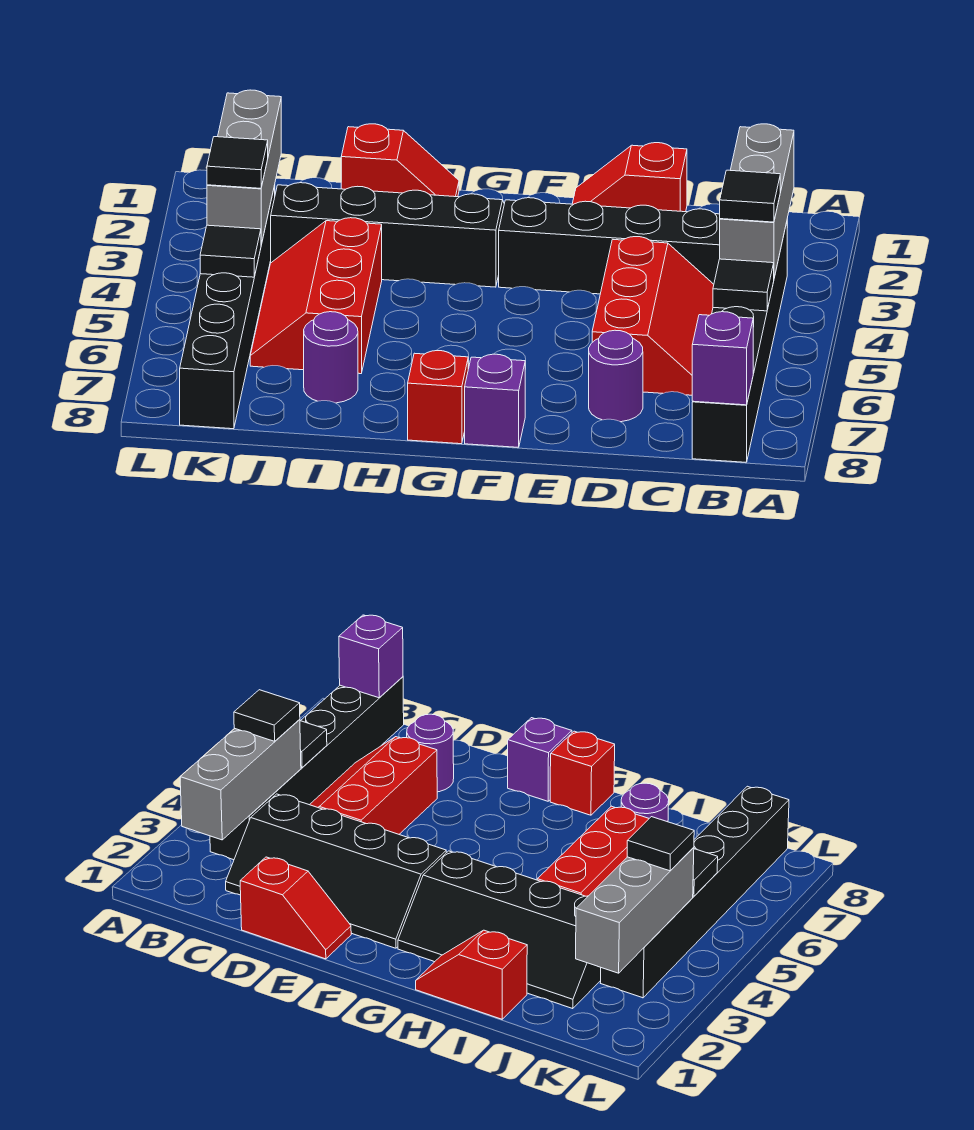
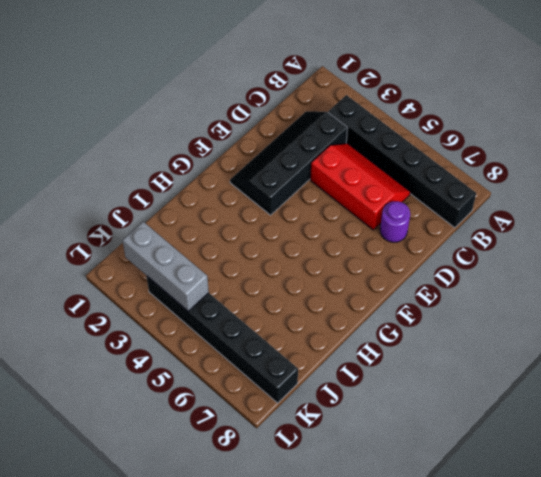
none -> red 1x2 slope [572,143,687,212]
none -> purple 1x1 brick [465,354,525,447]
none -> black 2x4 slope [271,183,504,287]

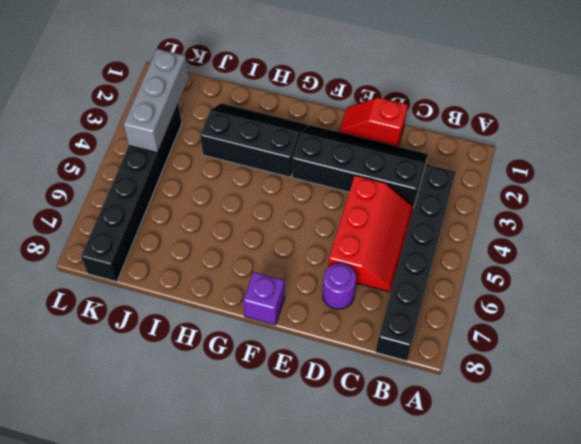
black 2x3 slope [200,103,308,177] -> black 2x4 slope [271,183,504,287]
none -> red 1x1 brick [408,351,468,444]
none -> red 1x2 slope [341,124,459,197]
none -> red 2x3 slope [250,218,382,374]

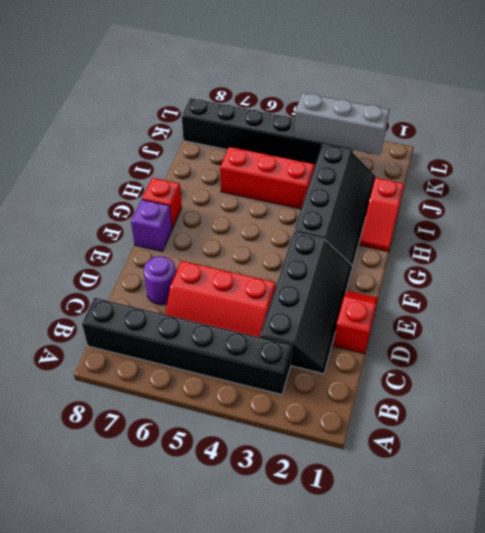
none -> purple 1x1 round brick [304,312,358,403]
none -> grey 1x3 brick [720,124,794,278]
none -> black 1x1 tile [713,259,774,311]

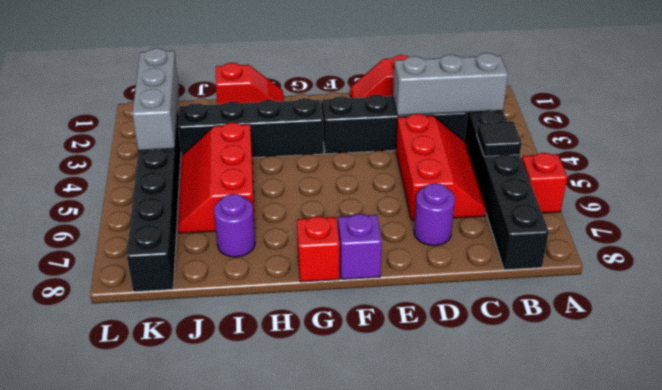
red 1x1 brick [522,153,568,213] -> none
grey 1x3 brick [393,53,508,116] -> grey 1x3 brick turned to [720,124,794,278]
none -> purple 1x1 brick [692,312,753,405]
none -> black 1x1 tile [200,225,261,277]
none -> black 1x1 tile [720,170,780,222]

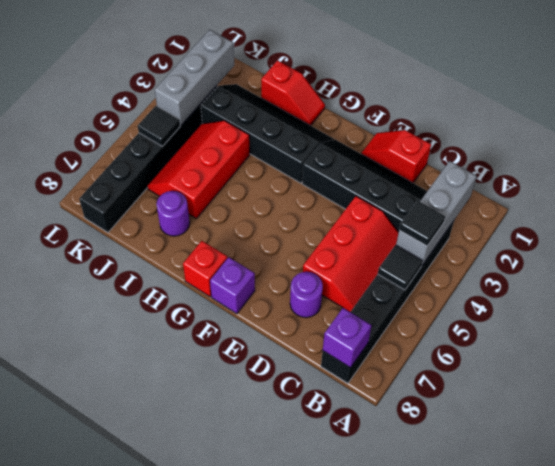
none -> black 1x1 tile [207,137,268,188]

